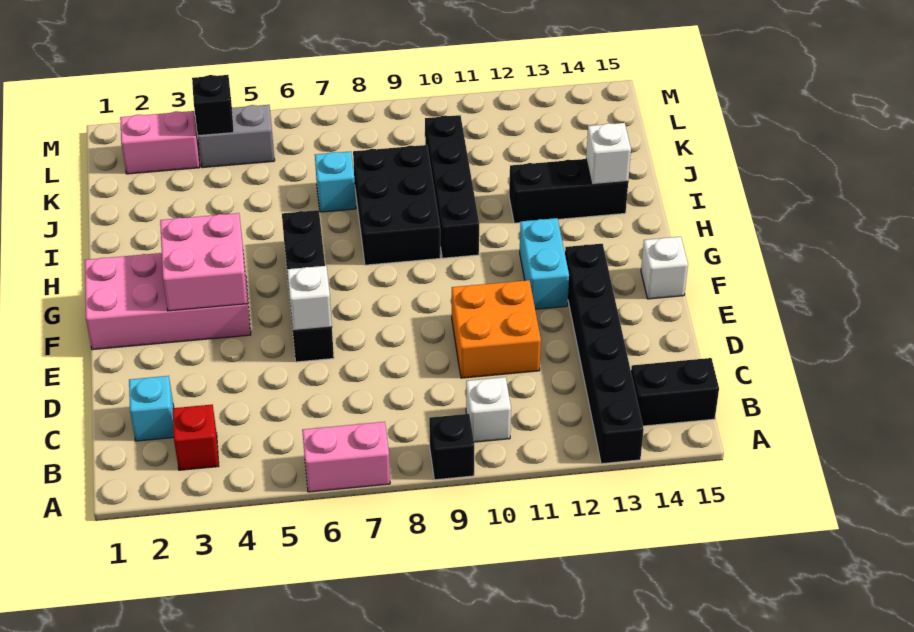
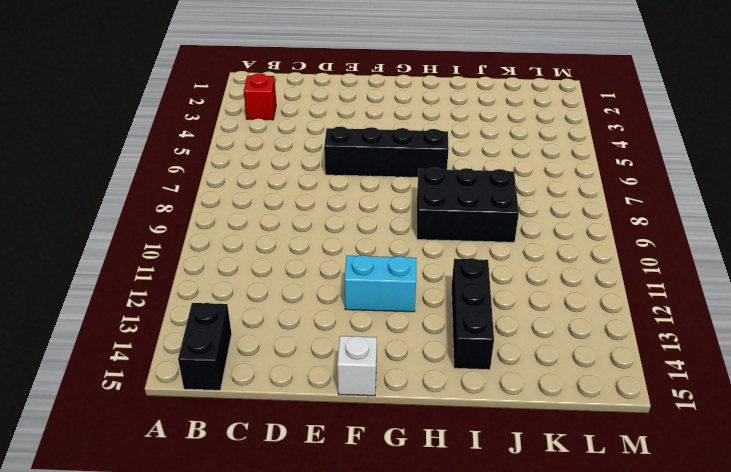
none -> pink 1x2 brick [302,422,390,492]
none -> black 1x1 brick [429,414,474,480]
none -> black 1x6 brick [565,244,644,464]

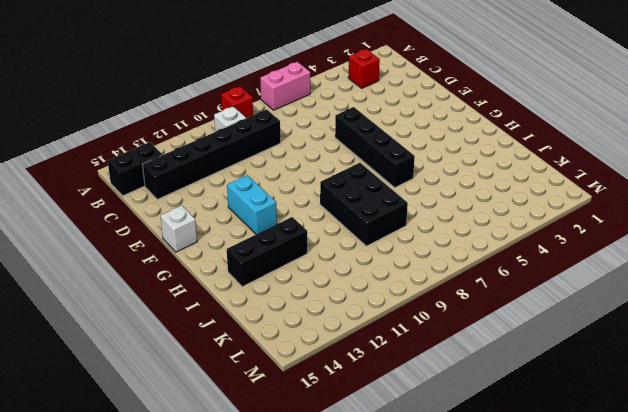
red 1x1 brick [221,86,253,118] -> black 1x1 brick [429,414,474,480]
black 1x6 brick [142,109,281,199] -> black 1x6 brick turned to [565,244,644,464]
none -> cyan 1x1 brick [129,376,174,441]
none -> orange 2x2 brick [452,280,541,378]
none -> pink 2x4 brick [85,252,251,350]

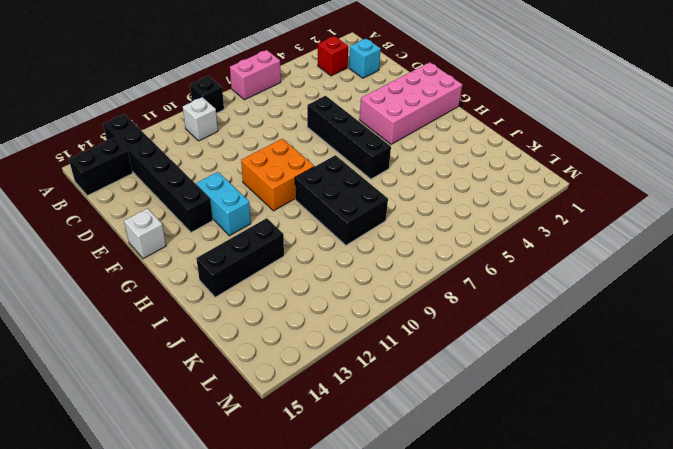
orange 2x2 brick [241,139,314,211] -> orange 2x2 brick moved to [452,280,541,378]
none -> black 1x4 brick [425,115,479,258]
none -> cyan 1x1 brick [315,151,356,212]
none -> pink 1x2 brick [120,111,200,174]

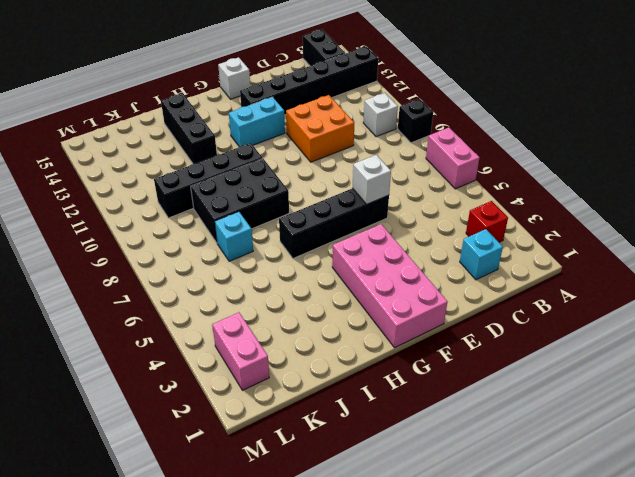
none -> grey 1x2 brick [198,105,275,168]
none -> pink 2x2 brick [160,213,247,311]
none -> white 1x1 brick [586,123,631,185]

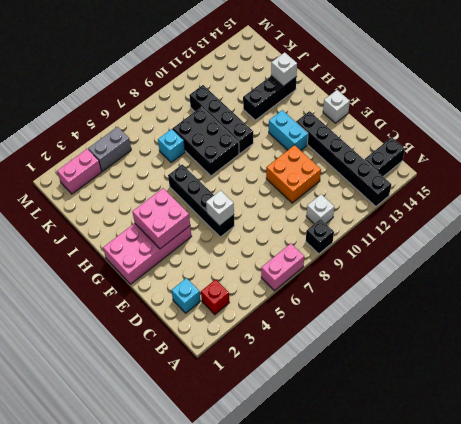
none -> black 1x1 brick [192,75,234,136]

